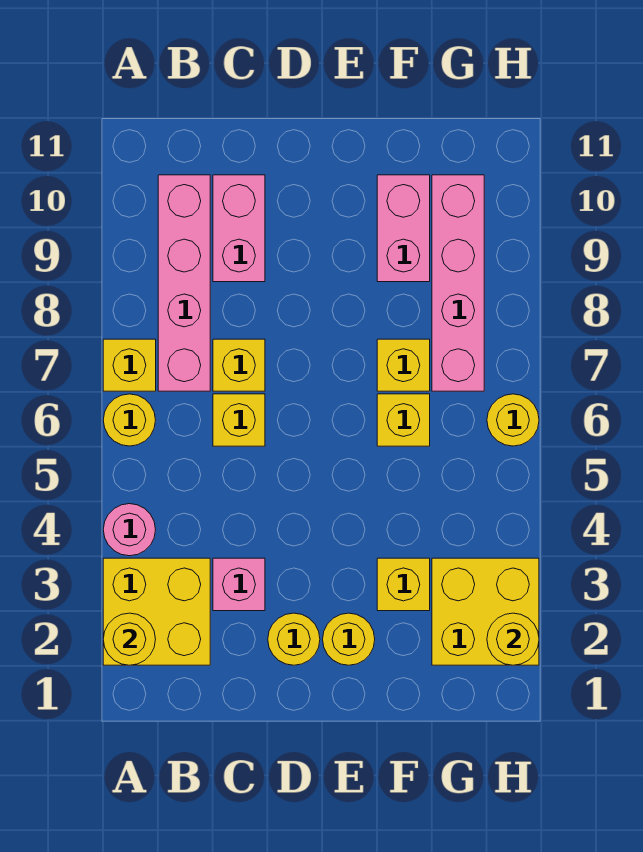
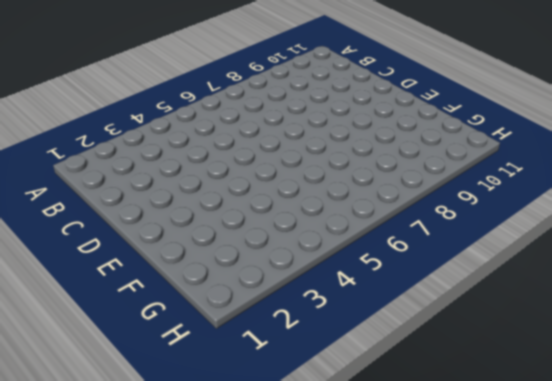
none -> yellow 2x2 brick [103,558,210,665]
none -> pink 1x1 round brick [103,504,156,556]
none -> yellow 1x1 round brick [103,394,155,446]

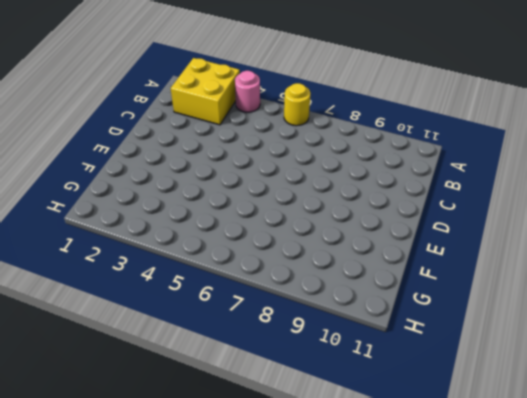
none -> yellow 1x1 brick [103,339,156,391]
none -> pink 1x4 brick [158,175,210,391]
none -> pink 1x1 brick [213,558,265,611]

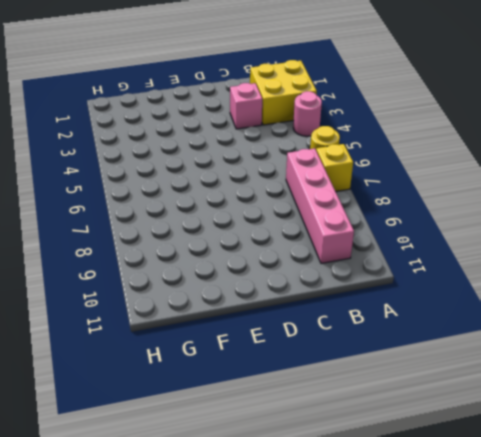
none -> yellow 1x1 brick [213,394,265,446]
none -> yellow 1x1 brick [213,339,265,391]
none -> pink 1x2 brick [213,175,265,282]

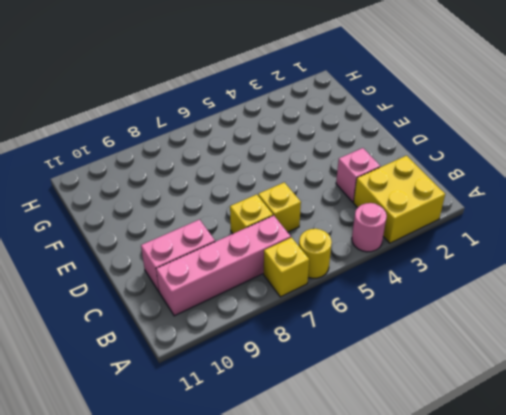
none -> yellow 1x1 round brick [268,613,320,665]
none -> yellow 1x1 round brick [323,613,375,665]
none -> yellow 1x1 brick [377,558,430,611]

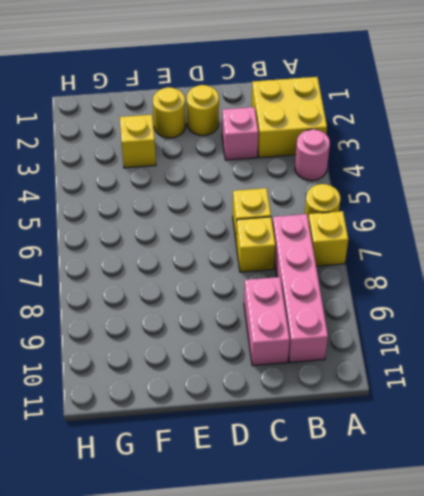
none -> yellow 1x1 brick [377,394,430,446]
none -> yellow 1x1 brick [377,339,430,391]
none -> pink 1x2 brick [377,175,430,282]

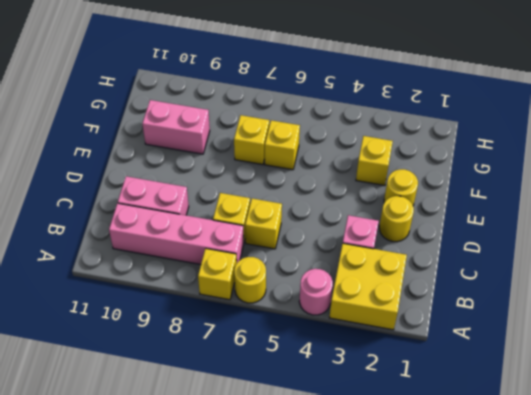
none -> yellow 2x2 brick [432,558,539,665]
none -> pink 1x4 brick [432,175,484,391]
none -> yellow 1x1 round brick [487,394,539,446]

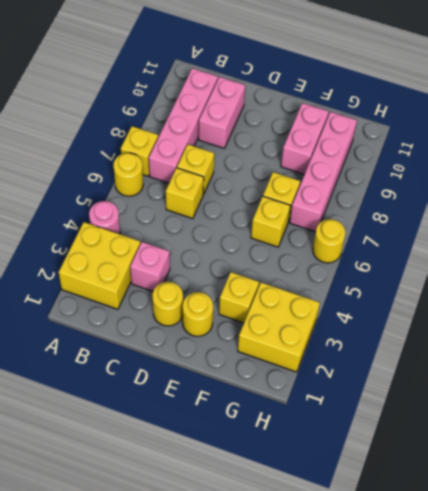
none -> yellow 1x1 round brick [103,613,156,665]
none -> yellow 1x1 round brick [487,613,539,665]

